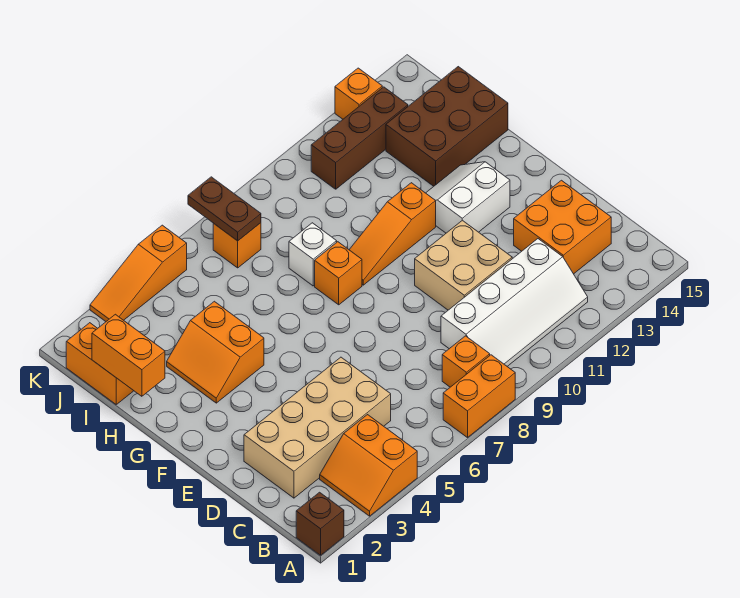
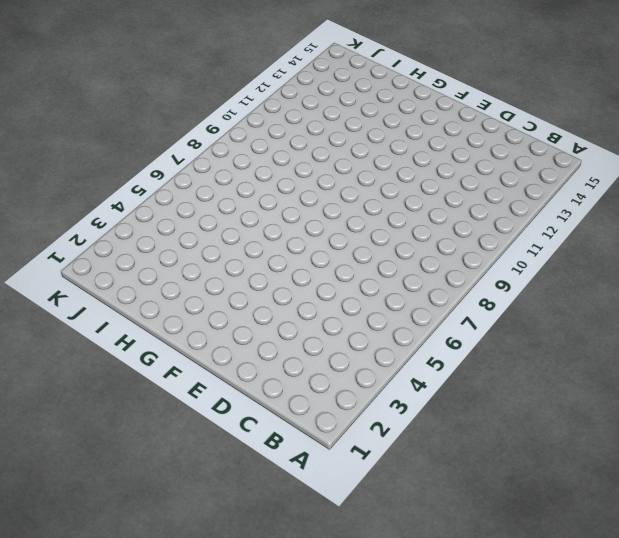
none -> brown 1x1 brick [296,492,344,555]
none -> orange 2x2 slope [320,415,417,516]
none -> orange 1x2 brick [443,355,515,438]

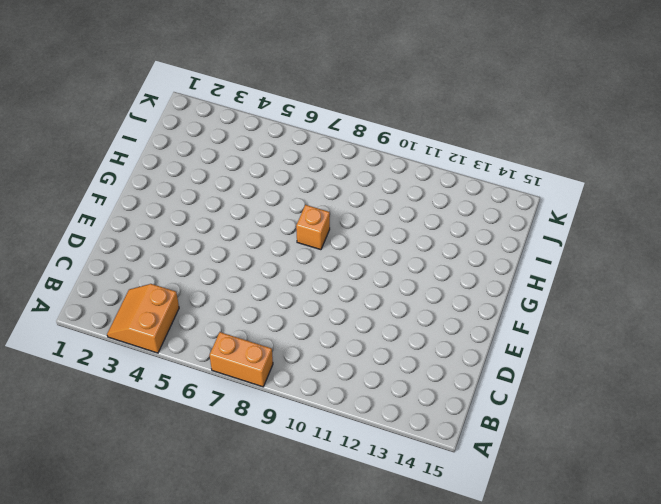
none -> brown 1x1 brick [296,492,344,555]
none -> orange 1x1 brick [442,336,490,387]
none -> white 2x4 slope [441,239,588,366]

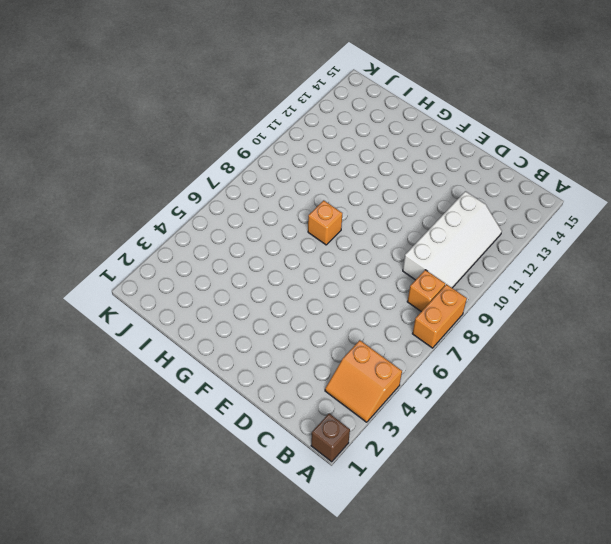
none -> tan 2x4 brick [244,357,391,498]
none -> orange 2x2 brick [514,180,611,274]
none -> tan 2x2 brick [415,220,512,310]

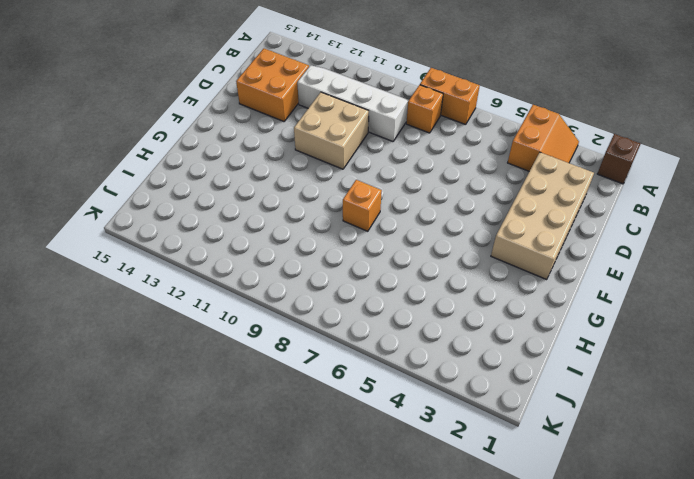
tan 2x4 brick [491,152,594,280] -> tan 2x4 brick turned to [244,357,391,498]
none -> white 2x2 slope [426,162,510,233]
none -> orange 2x2 slope [167,301,264,403]
none -> orange 1x3 slope [349,183,436,285]

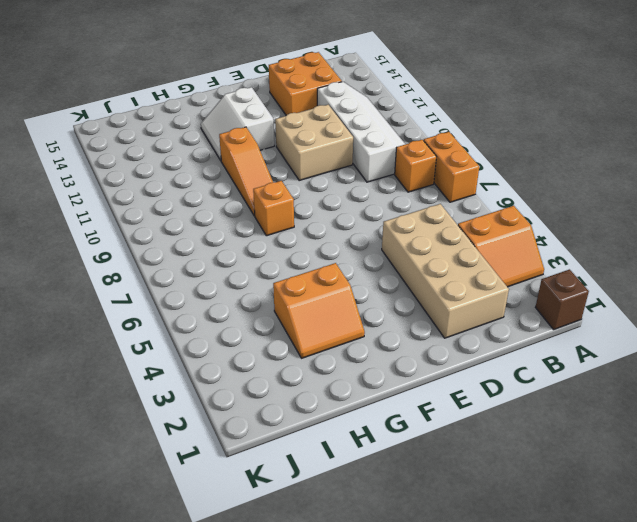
none -> white 1x1 brick [289,223,337,286]
none -> brown 2x3 brick [386,67,508,186]
none -> orange 1x2 brick [66,323,134,404]

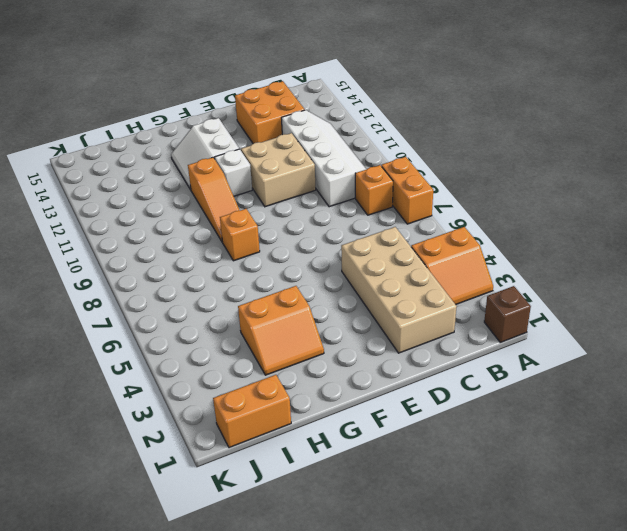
white 1x1 brick [215,149,252,196] -> white 1x1 brick moved to [289,223,337,286]
none -> brown 2x3 brick [386,67,508,186]
none -> orange 1x1 brick [213,223,261,268]
none -> brown 1x3 brick [311,87,408,189]

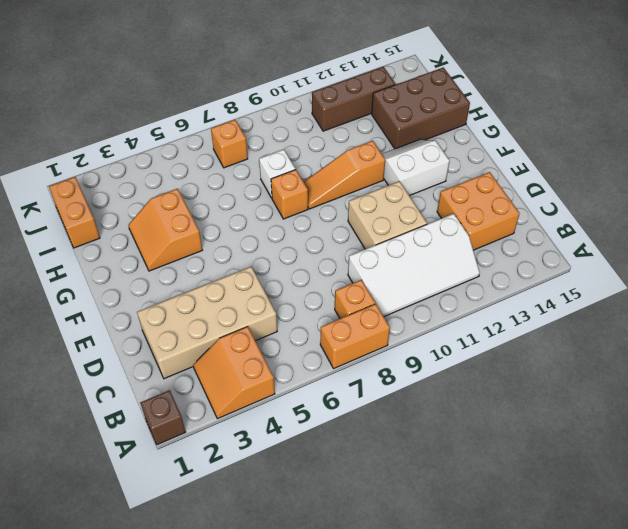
none -> orange 1x3 slope [90,225,187,321]
none -> orange 1x1 brick [335,68,382,119]
none -> orange 1x2 brick [92,314,165,396]

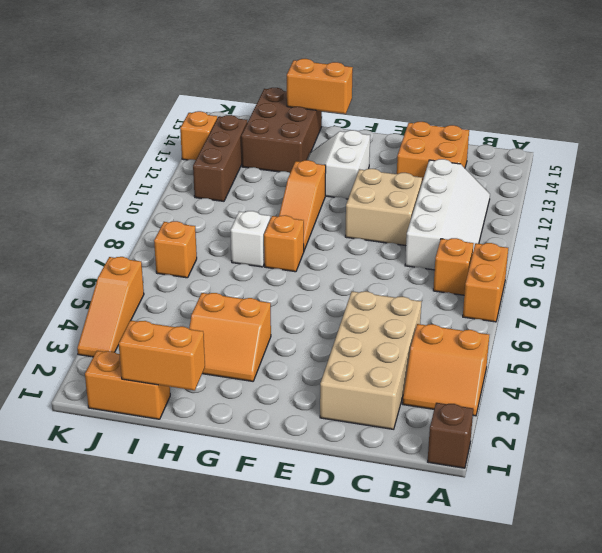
orange 1x2 brick [287,59,353,114] -> none
none -> brown 1x2 plate [188,177,261,241]

